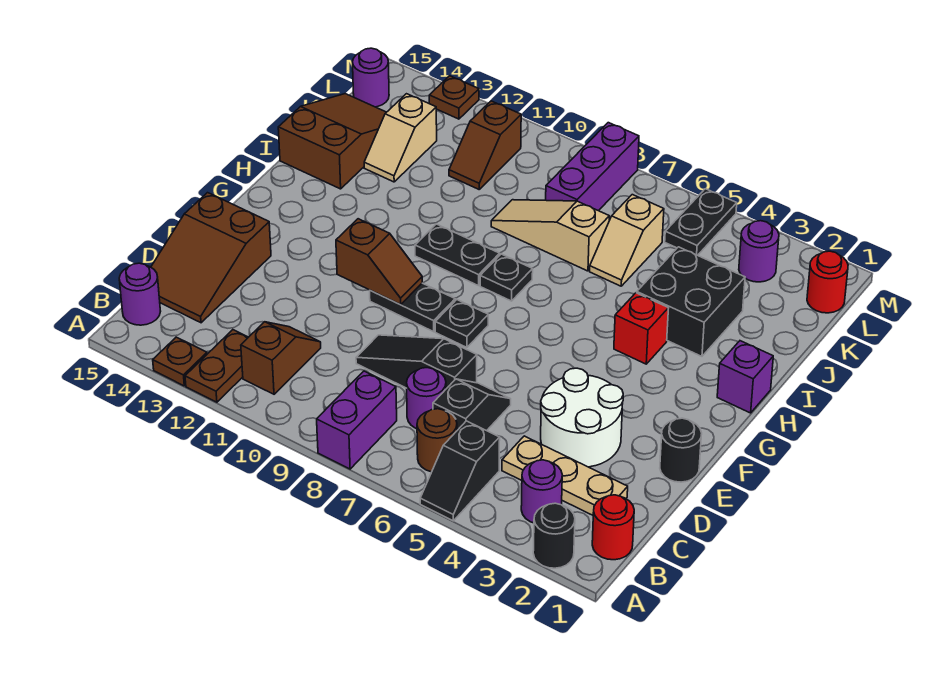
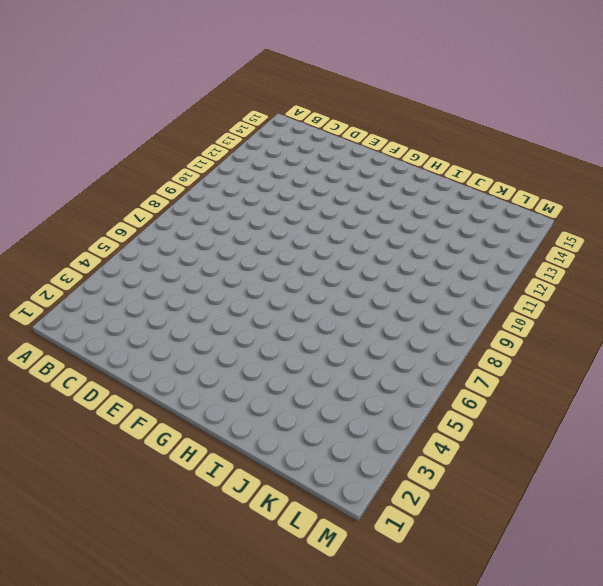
none -> black 1x1 round brick [533,503,575,568]
none -> black 1x2 slope [420,421,500,521]
none -> purple 1x2 brick [317,371,397,469]
none -> brown 1x2 plate [185,330,248,402]

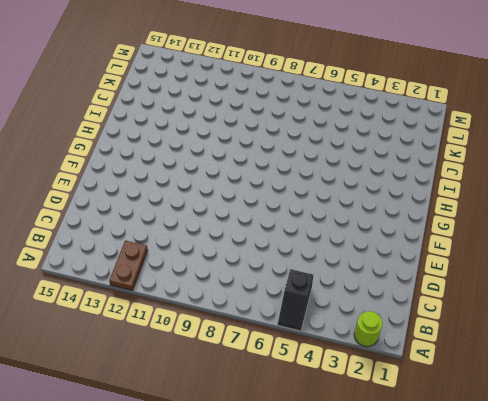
lime 1x1 round brick [354,311,382,347] -> black 1x1 round brick [533,503,575,568]
none -> purple 1x2 brick [317,371,397,469]
none -> brown 1x1 plate [153,337,207,386]
none -> red 1x1 round brick [592,495,634,560]
none -> purple 1x1 round brick [521,460,562,523]

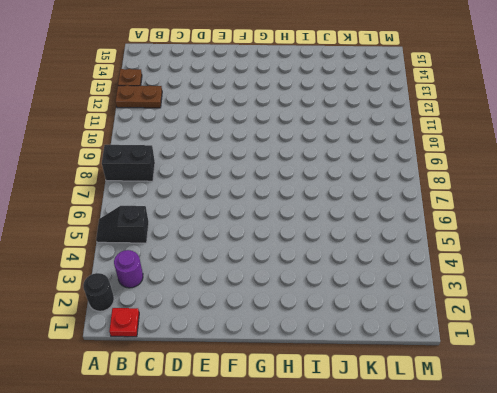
black 1x2 brick [102,145,155,181] -> purple 1x2 brick [317,371,397,469]
red 1x1 plate [109,308,139,337] -> red 1x1 round brick [592,495,634,560]
none -> brown 1x1 round brick [417,409,457,472]
none -> brown 1x2 slope [241,322,321,394]
none -> purple 1x1 round brick [119,263,161,325]
none -> tan 1x3 plate [502,436,628,515]

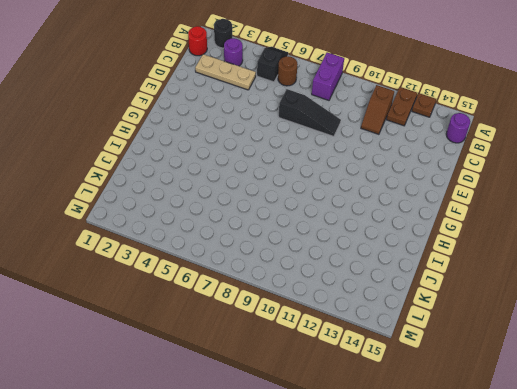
none -> black 1x2 slope [433,379,511,431]
none -> purple 1x1 round brick [407,368,446,429]
none -> brown 2x3 slope [151,193,271,323]
none -> white 2x2 round brick [541,368,623,467]

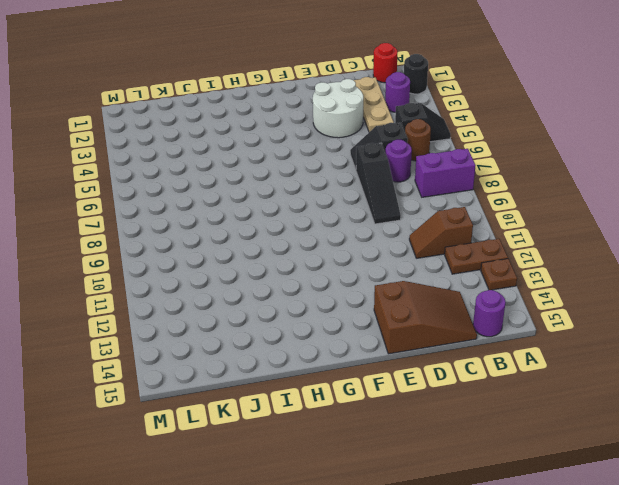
none -> black 1x1 round brick [660,418,702,482]
none -> black 1x1 plate [435,300,488,347]
none -> black 1x2 plate [370,283,455,332]
none -> purple 1x1 brick [717,341,773,413]

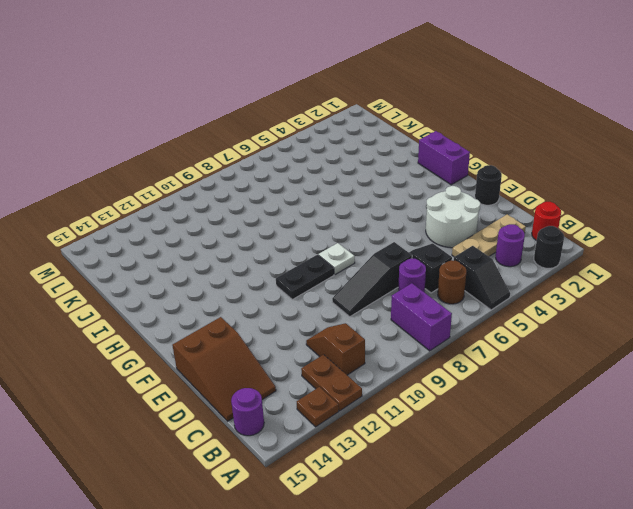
white 1x1 plate [318,243,355,275] -> black 1x1 plate [435,300,488,347]
purple 1x2 brick [418,131,470,185] -> purple 1x1 brick [717,341,773,413]
none -> red 1x1 brick [614,293,668,364]
none -> black 1x1 plate [480,254,533,301]
none -> black 1x2 plate [415,224,500,286]
none -> black 2x2 brick [637,247,745,356]

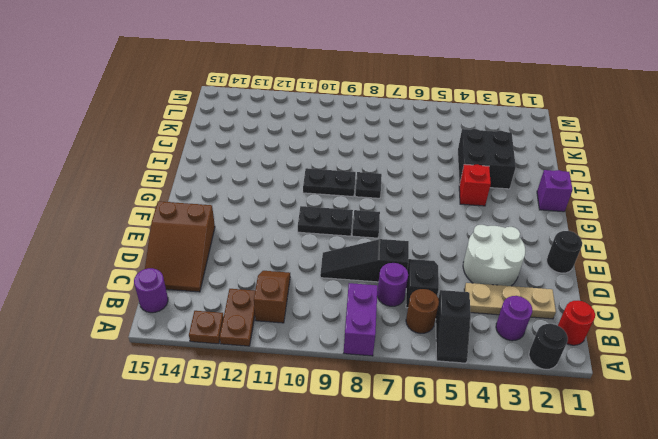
none -> brown 2x3 slope [278,94,386,189]
none -> tan 1x2 slope [590,195,664,286]
none -> tan 1x3 slope [491,200,609,271]
none -> tan 1x2 slope [364,94,437,182]

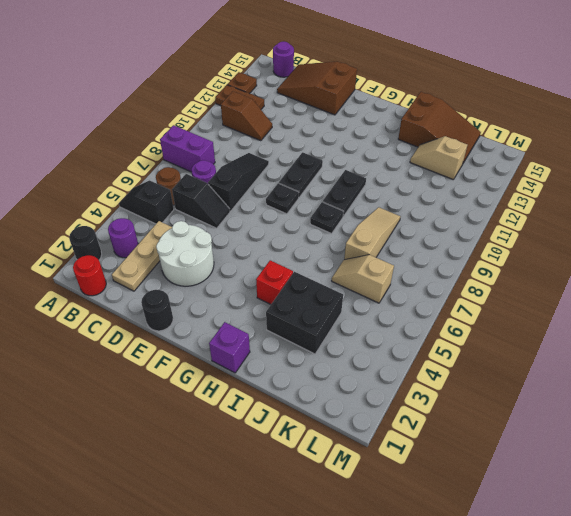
none -> purple 1x3 brick [546,123,639,211]
none -> brown 1x2 slope [449,101,521,189]
none -> red 1x1 round brick [807,251,848,313]
none -> purple 1x1 round brick [739,221,779,282]

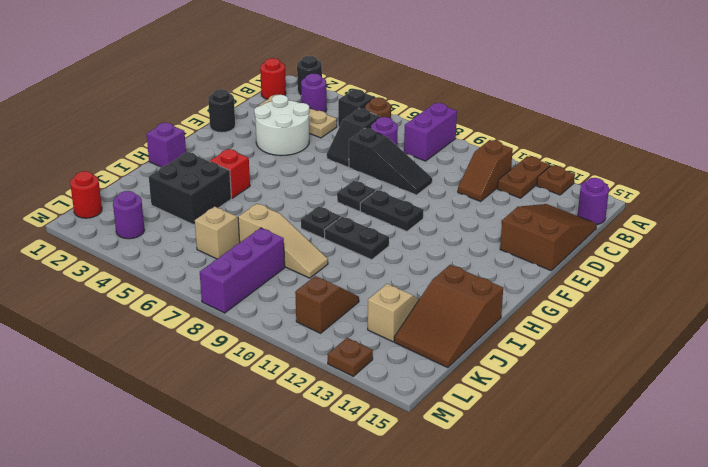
none -> black 1x2 plate [665,189,737,255]
none -> purple 1x1 round brick [353,48,389,107]
none -> brown 1x2 slope [336,219,422,305]

